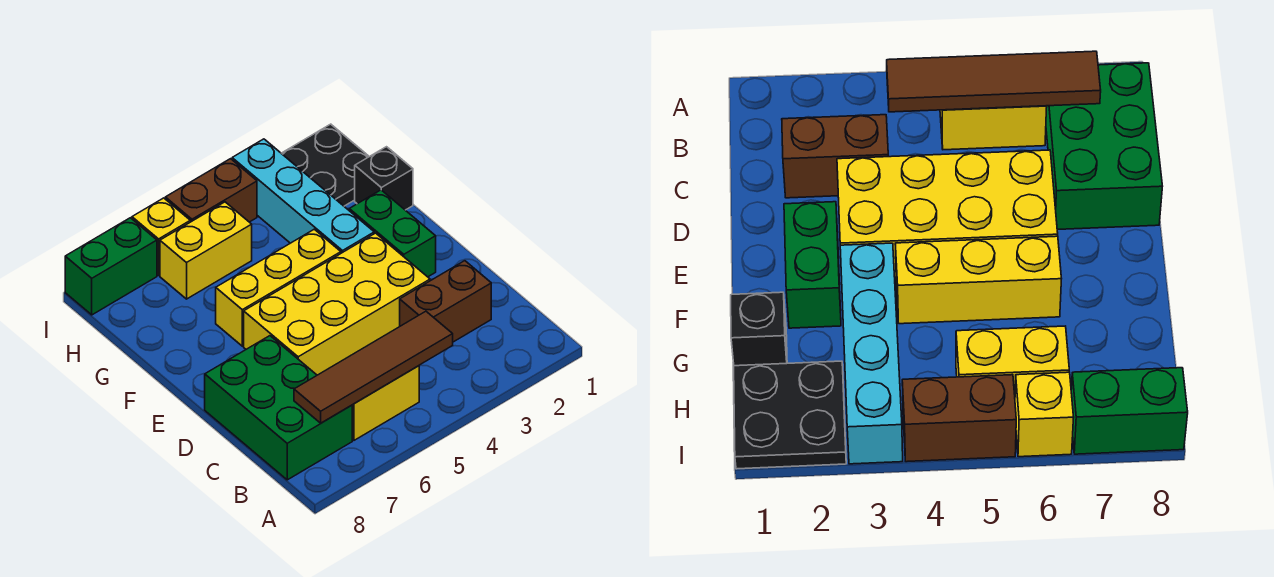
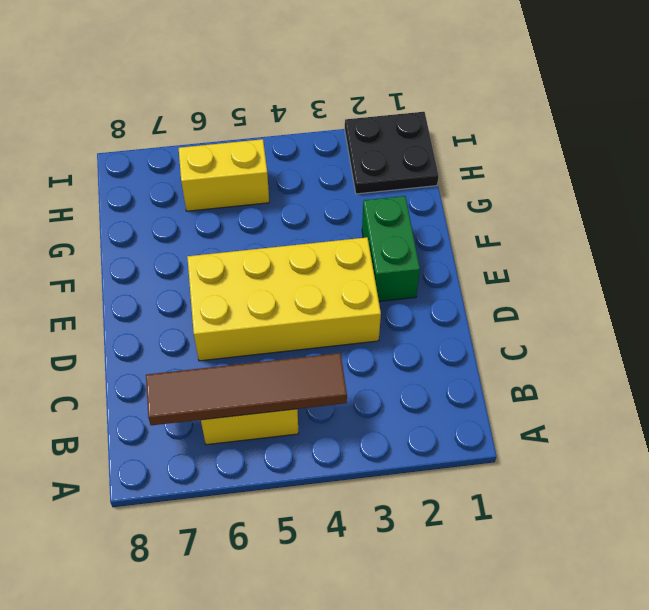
none -> green 2x3 brick [205,336,352,480]
none -> brown 1x2 brick [400,261,491,342]
none -> cyan 1x4 brick [232,139,374,253]

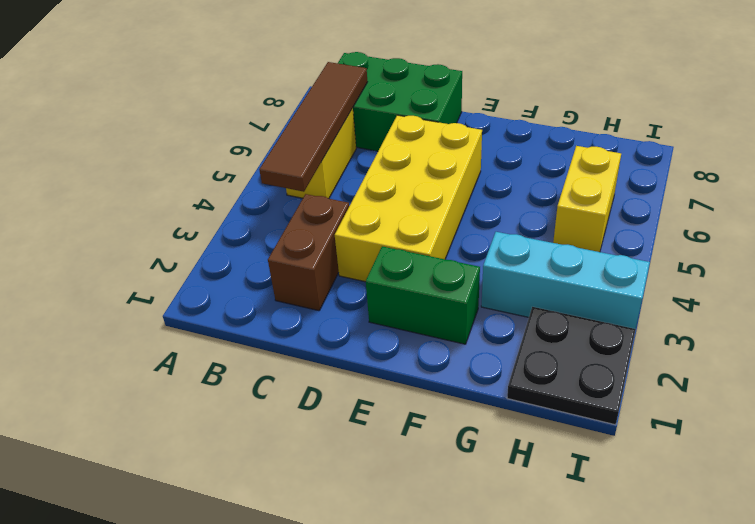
cyan 1x3 brick [481,232,650,329] -> cyan 1x4 brick [232,139,374,253]
none -> yellow 1x3 brick [216,229,341,346]
none -> black 1x1 brick [355,147,413,210]
none -> brown 1x2 brick [165,159,257,222]

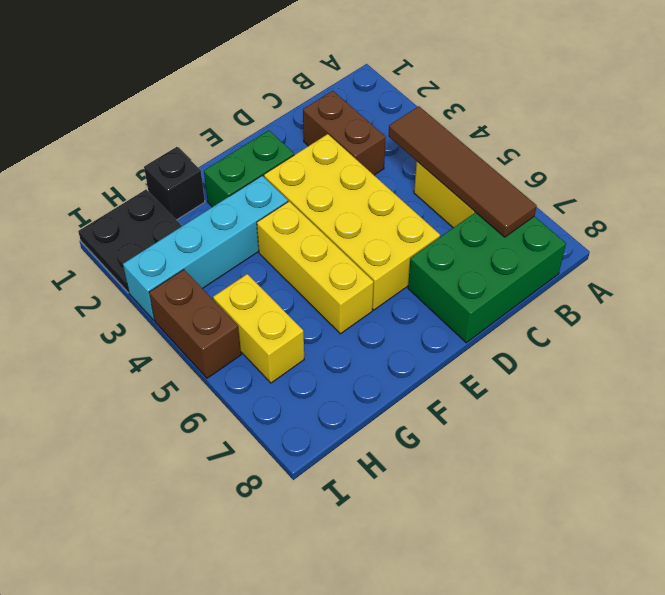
none -> yellow 1x1 brick [132,198,190,275]
none -> green 1x2 brick [65,218,157,315]

